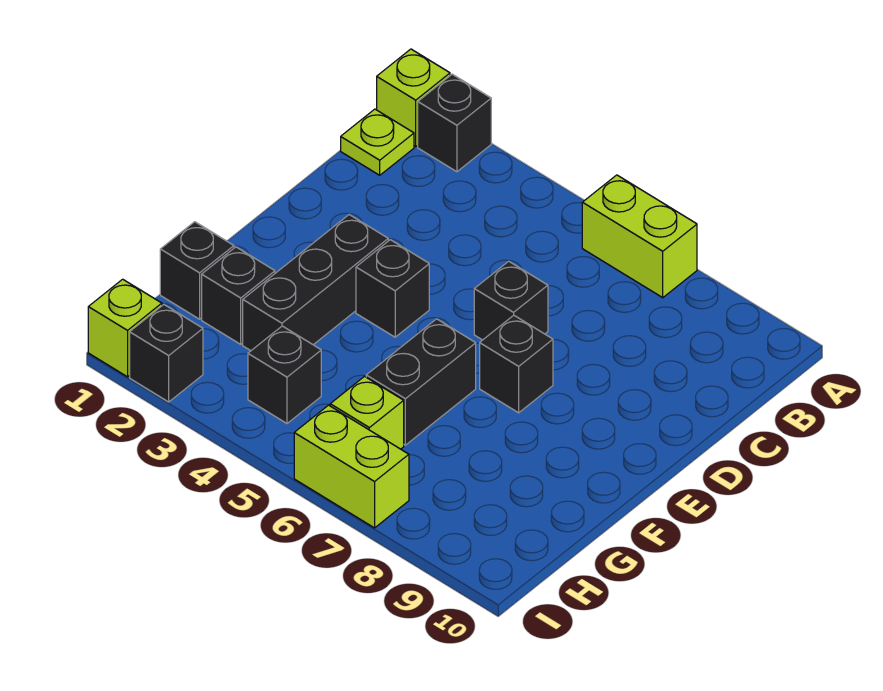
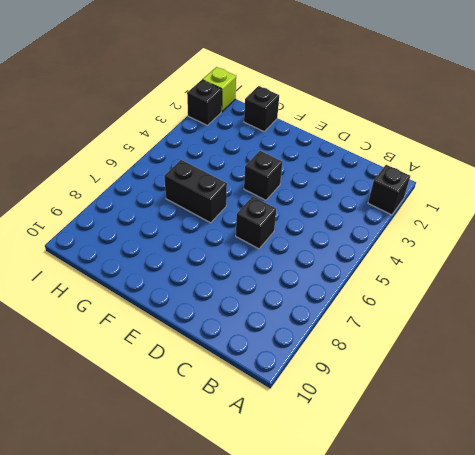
none -> lime 1x1 brick [377,49,450,146]
none -> lime 1x2 brick [582,175,697,298]
none -> lime 1x1 plate [341,109,414,175]

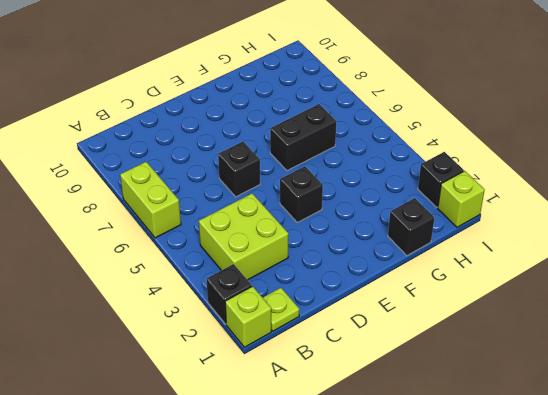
lime 2x2 brick [199,193,289,280] -> none
none -> black 1x3 brick [243,215,388,351]
none -> black 1x1 brick [480,315,553,413]
none -> black 1x1 brick [202,247,275,344]

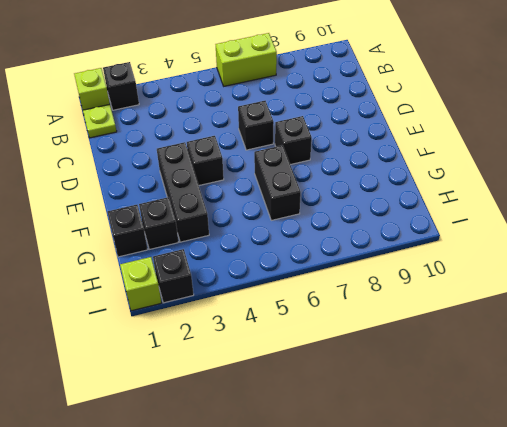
none -> black 1x1 brick [248,326,321,423]
none -> lime 1x1 brick [330,376,404,449]
none -> lime 1x2 brick [294,405,409,528]

